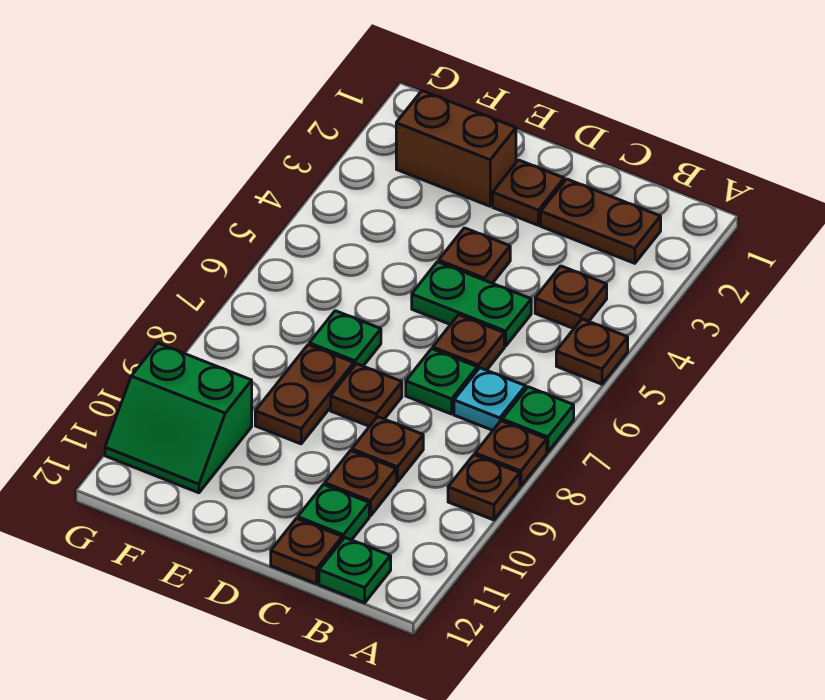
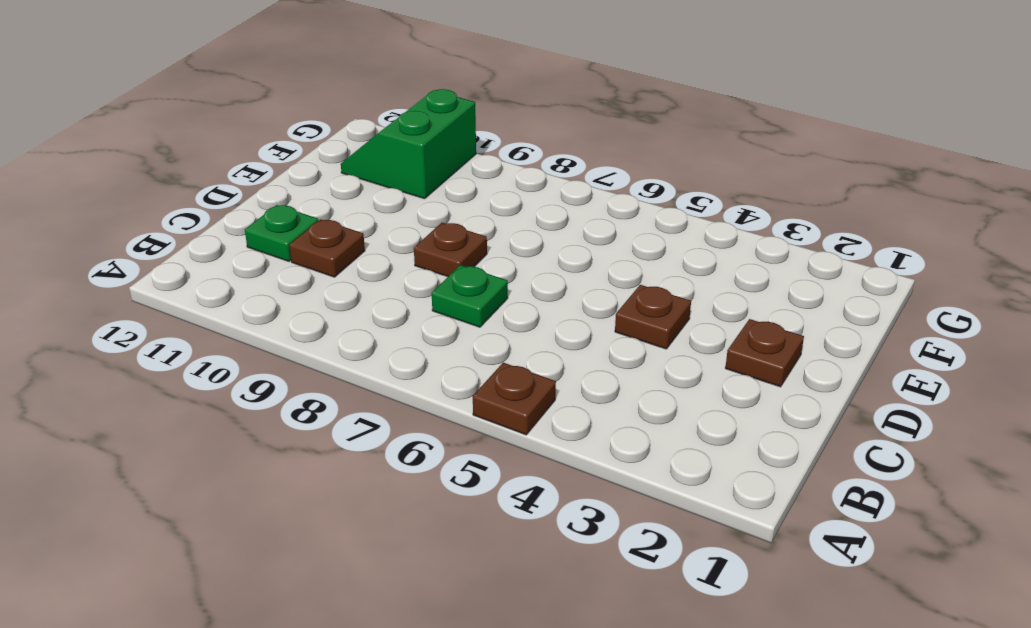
none -> green 1x1 plate [502,387,574,452]
none -> brown 1x1 plate [475,421,547,486]
none -> brown 1x1 plate [448,455,520,520]

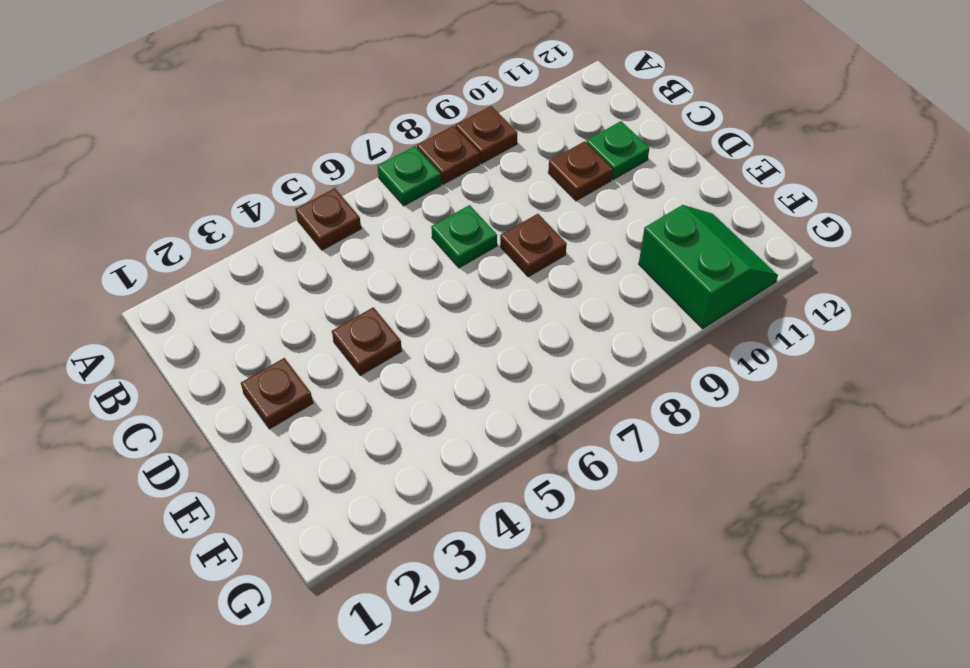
none -> brown 1x2 plate [541,179,661,263]
none -> brown 1x1 plate [535,266,607,329]
none -> cyan 1x1 plate [454,368,526,430]

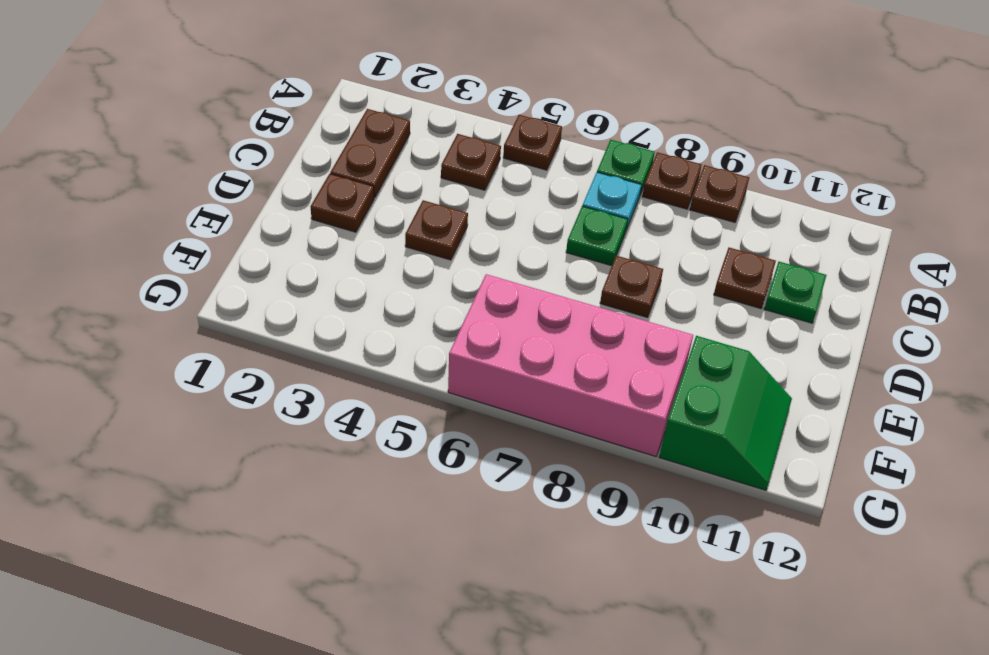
pink 2x4 brick [448,274,693,456] -> none
none -> green 1x1 plate [319,538,391,603]
none -> green 1x2 plate [412,262,531,346]
none -> brown 1x1 plate [433,315,504,370]

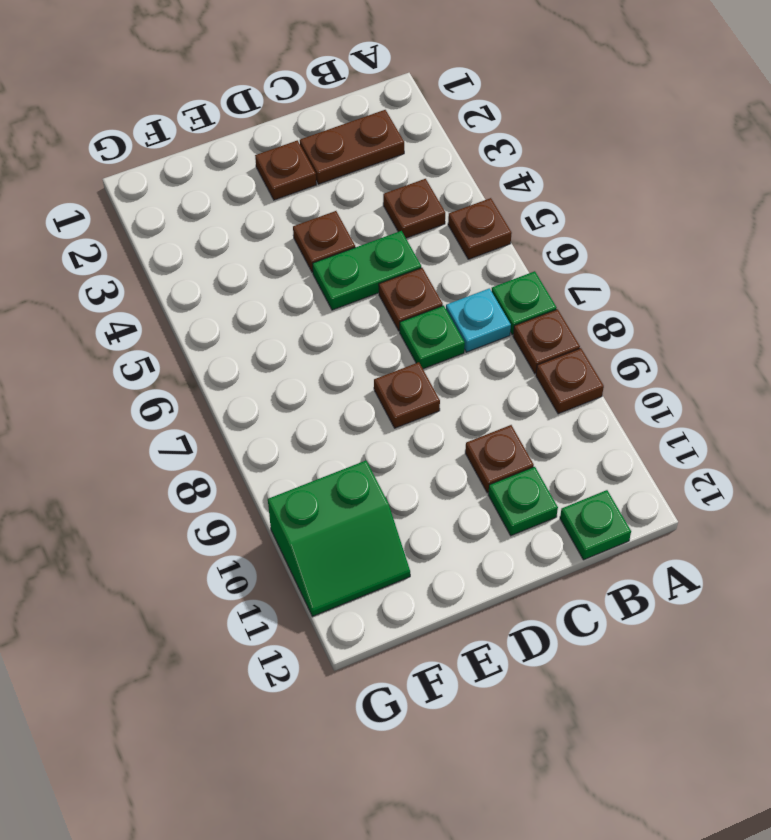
none -> brown 1x1 plate [352,417,423,482]
none -> brown 1x1 plate [271,518,342,584]
none -> brown 1x2 brick [396,91,516,206]

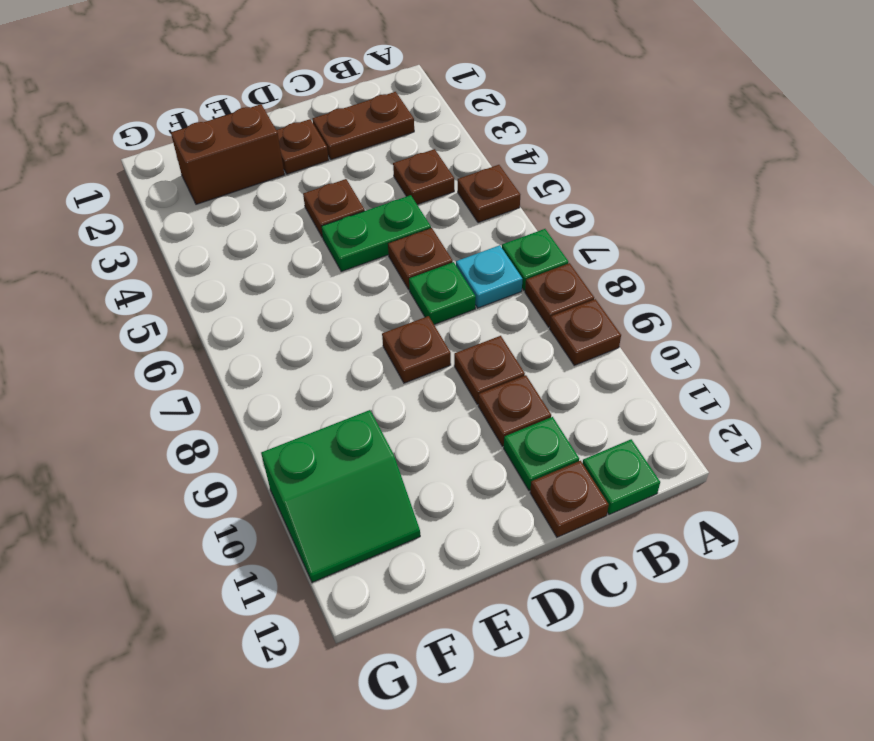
none -> green 1x1 plate [309,311,381,366]
none -> brown 1x2 plate [255,345,354,444]

